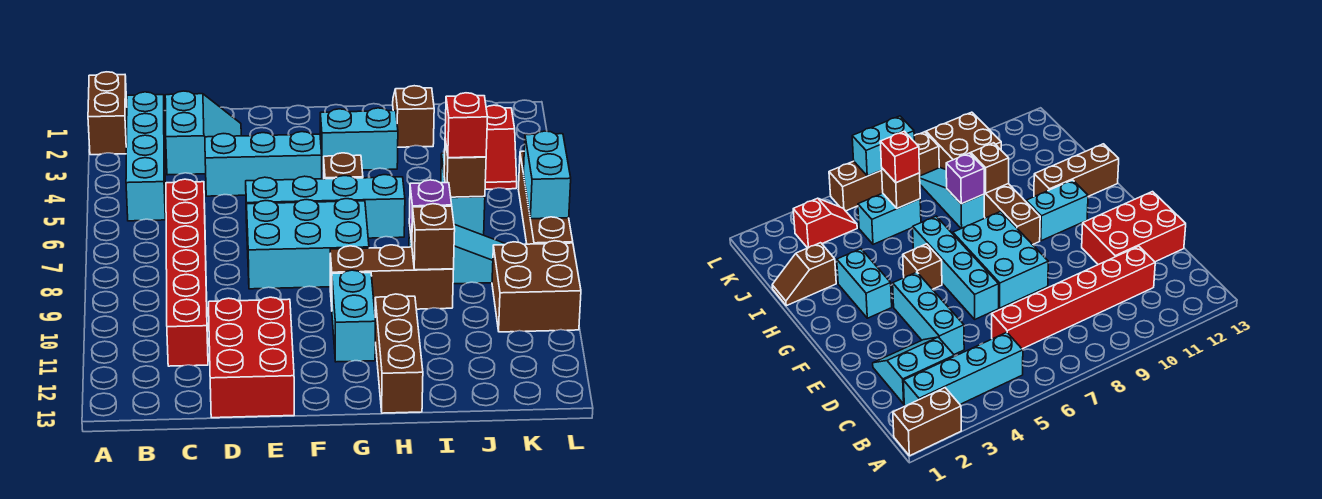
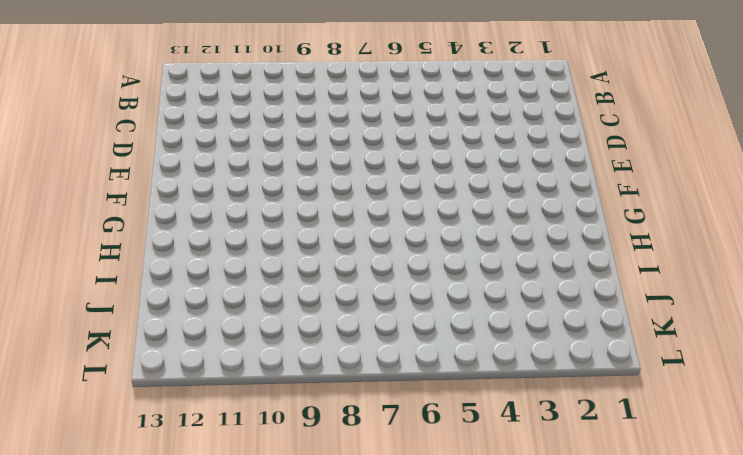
none -> brown 1x2 brick [88,72,127,155]
none -> cyan 1x4 brick [126,92,165,221]
none -> cyan 2x2 slope [165,91,241,175]

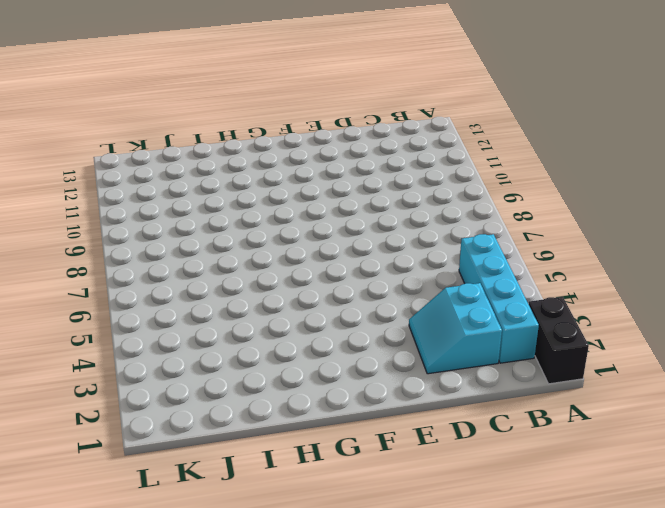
black 1x2 brick [529,297,589,384] -> brown 1x2 brick [88,72,127,155]
none -> red 1x6 brick [166,179,208,366]
none -> cyan 1x3 brick [205,132,322,196]
none -> red 2x3 brick [209,297,294,418]

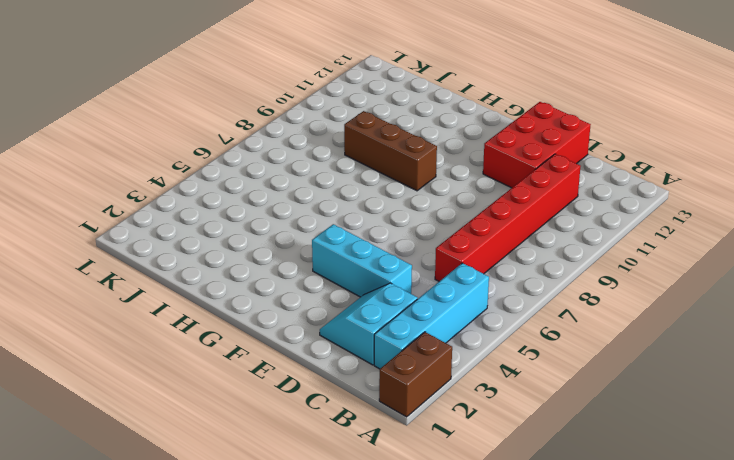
none -> cyan 1x4 brick [246,175,405,238]
none -> cyan 2x3 brick [247,199,369,289]
none -> cyan 1x2 brick [320,108,398,171]

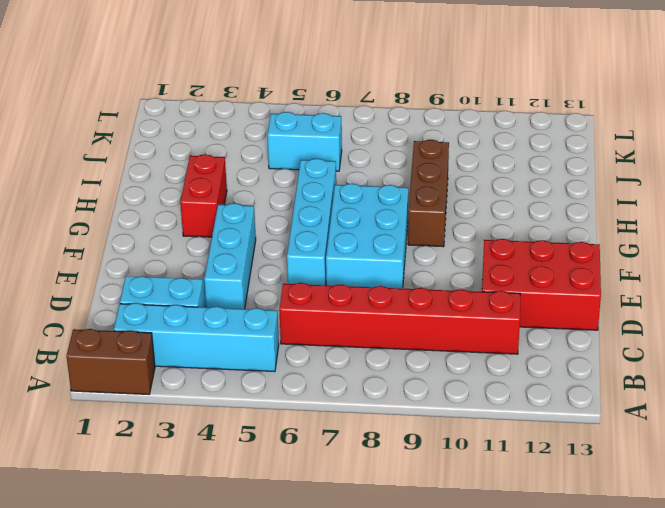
red 1x2 brick [180,154,227,237] -> cyan 1x2 brick [320,108,398,171]
none -> brown 1x1 brick [324,153,363,179]
none -> cyan 1x2 brick [332,270,375,362]
none -> brown 1x3 brick [375,294,423,413]

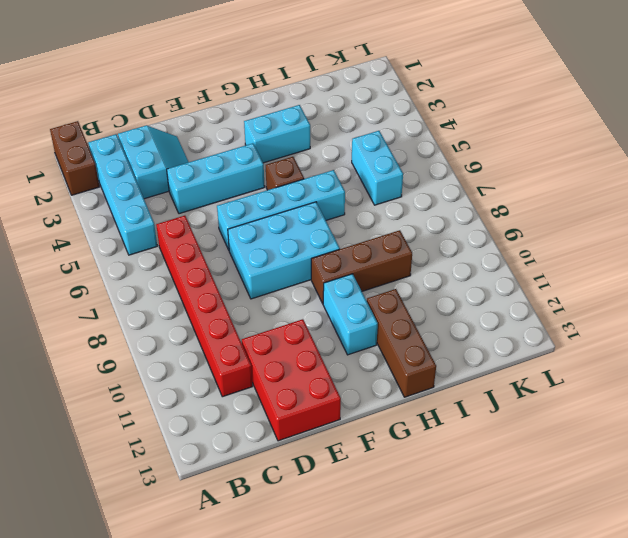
none -> brown 1x2 slope [393,86,434,147]
none -> cyan 1x3 slope [409,224,505,284]
none -> red 1x2 slope [485,105,517,189]

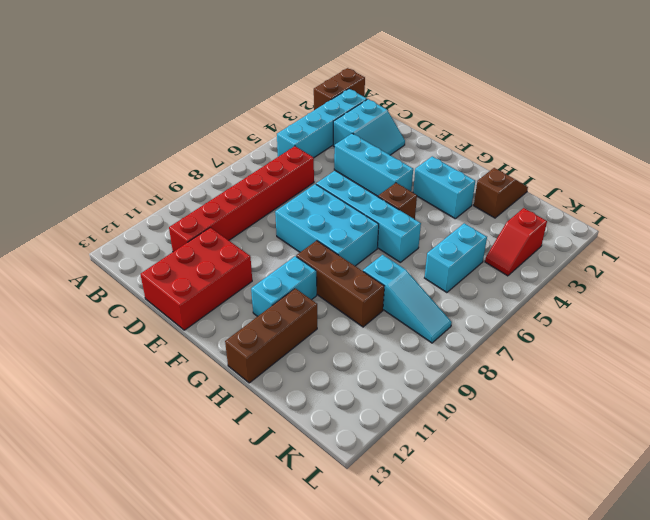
none -> brown 2x2 brick [492,241,581,332]
none -> brown 1x4 brick [519,151,573,244]
none -> purple 1x1 brick [409,180,452,243]

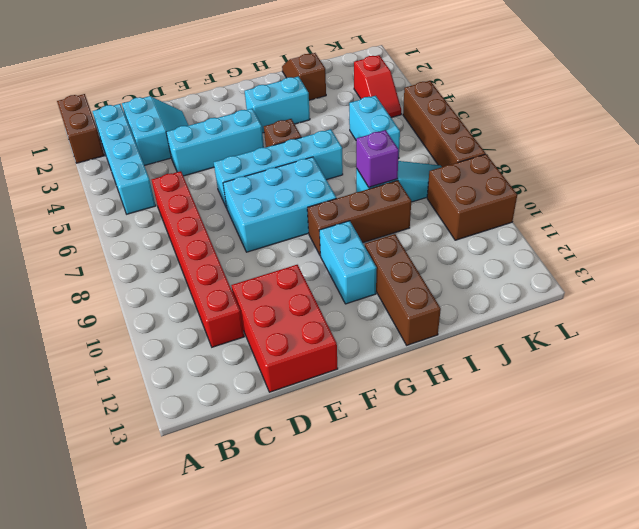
none -> brown 1x1 brick [412,204,455,270]
none -> brown 1x1 brick [444,139,486,197]
none -> cyan 1x2 brick [523,131,571,219]

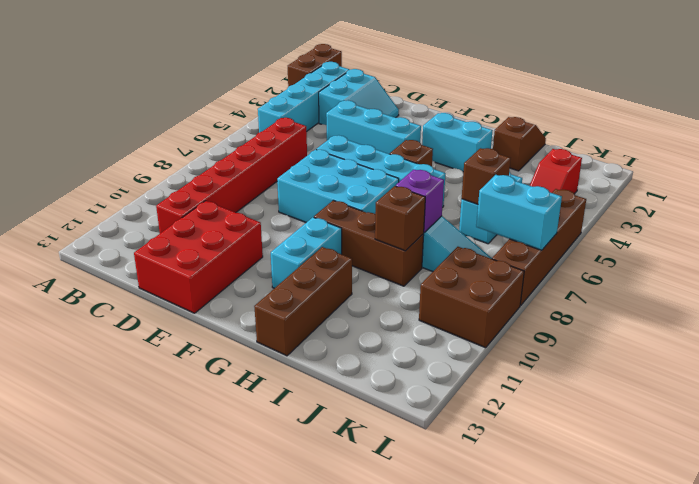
cyan 1x2 brick [476,175,562,250] -> cyan 1x2 brick turned to [523,131,571,219]
none -> red 1x1 brick [445,93,488,158]

